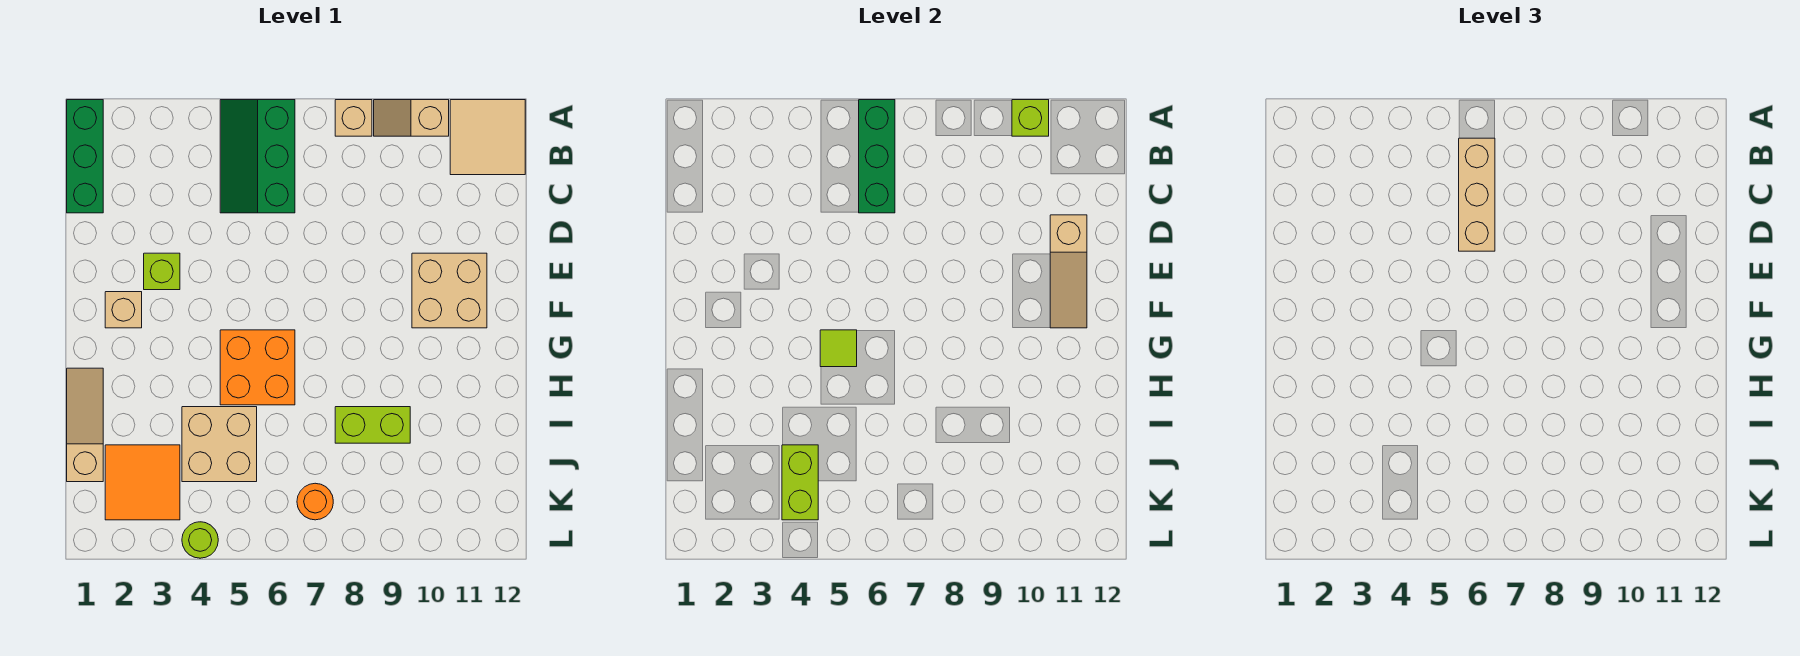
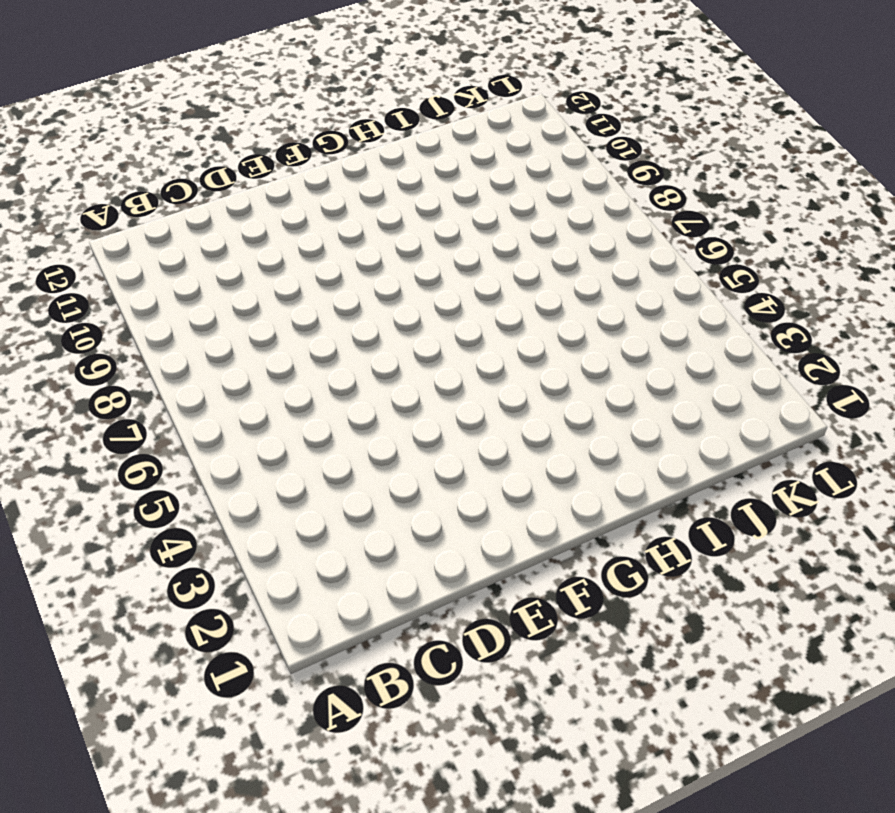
none -> green 1x3 brick [67,100,103,213]
none -> green 2x3 slope [220,100,295,213]
none -> tan 1x1 brick [335,100,372,136]

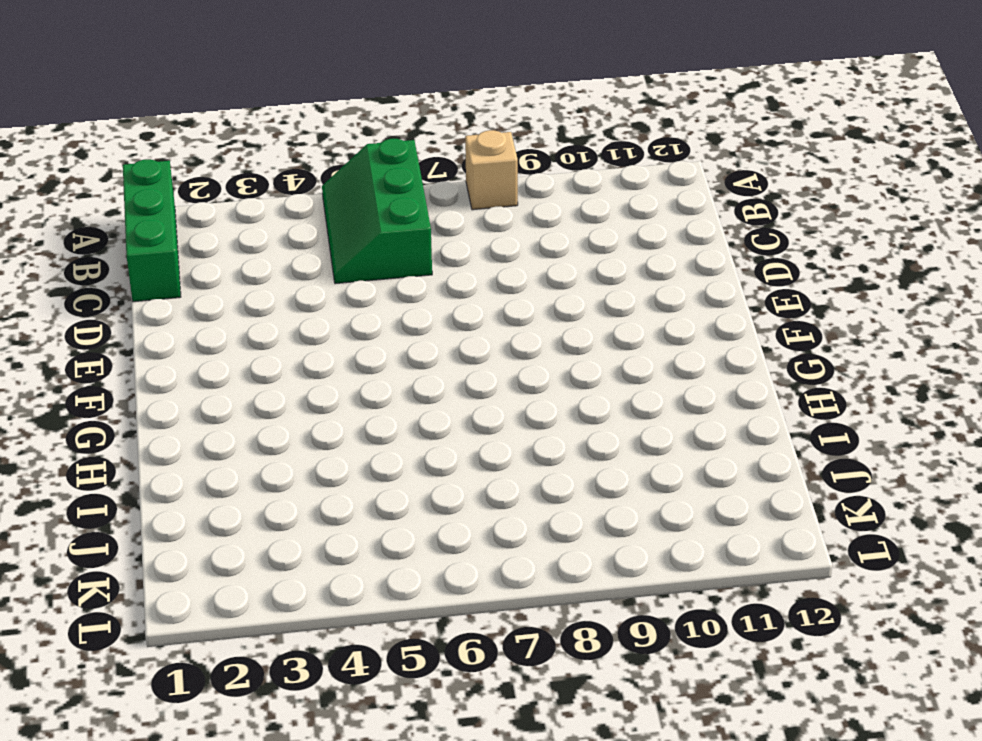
none -> tan 1x2 slope [374,100,449,136]
none -> tan 2x2 tile [450,100,525,175]
none -> lime 1x1 brick [144,253,180,290]

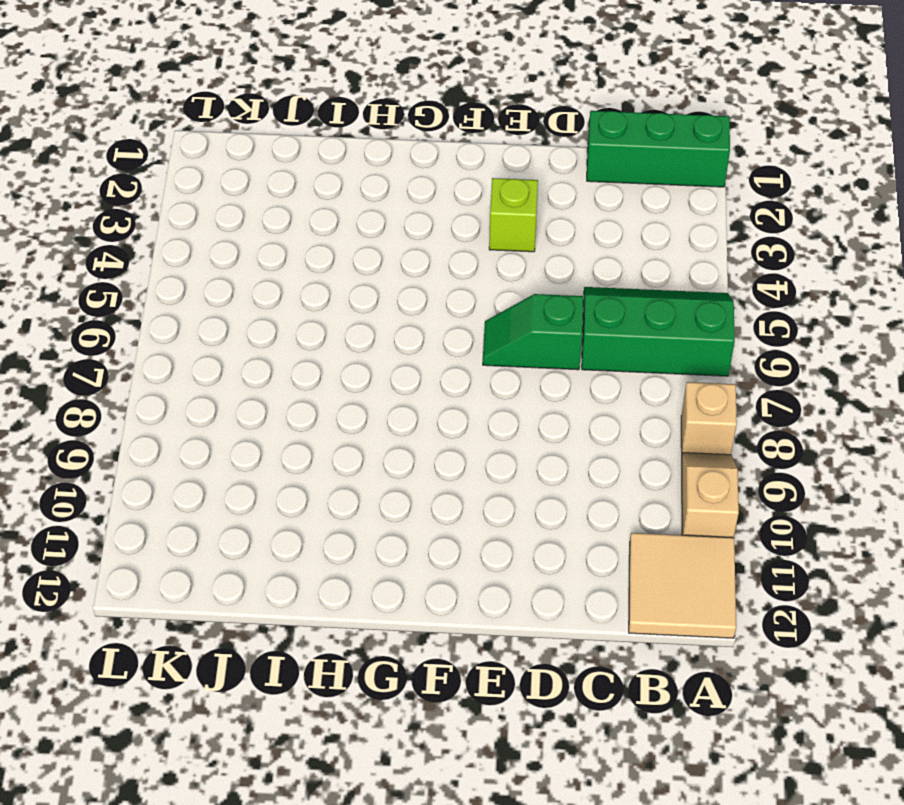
green 1x2 slope [483,294,583,370] -> none
none -> tan 2x2 brick [412,253,487,328]
none -> tan 1x1 brick [105,292,142,328]
none -> orange 2x2 brick [220,330,295,405]

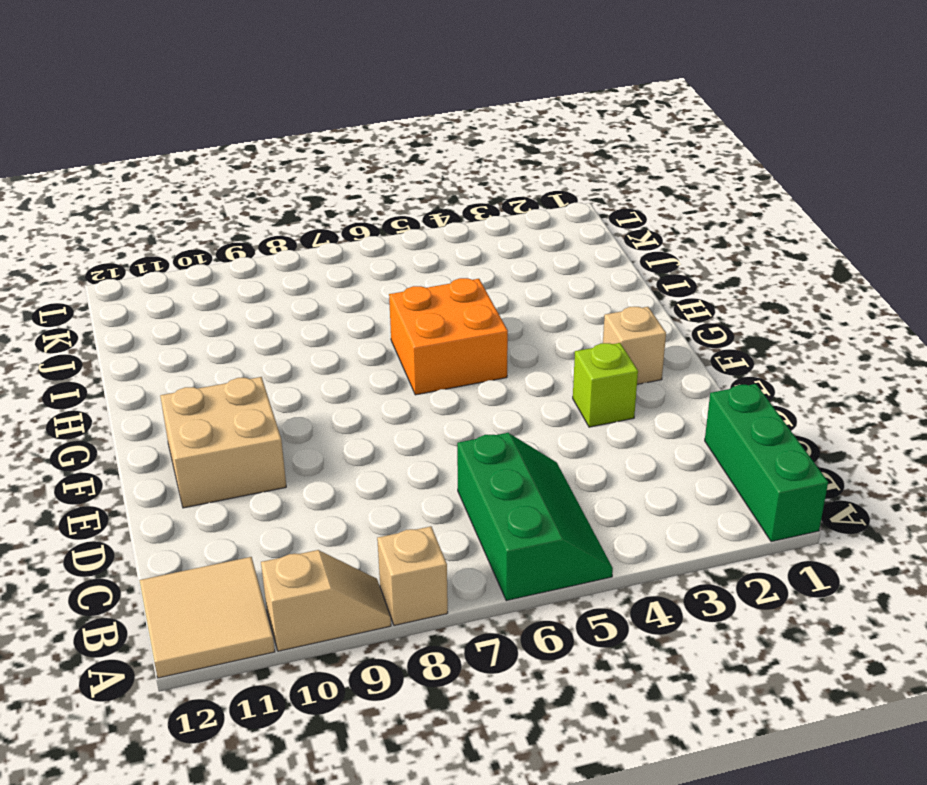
none -> tan 1x3 slope [67,368,103,482]
none -> tan 2x2 brick [182,407,257,482]
none -> lime 1x2 brick [335,407,410,443]

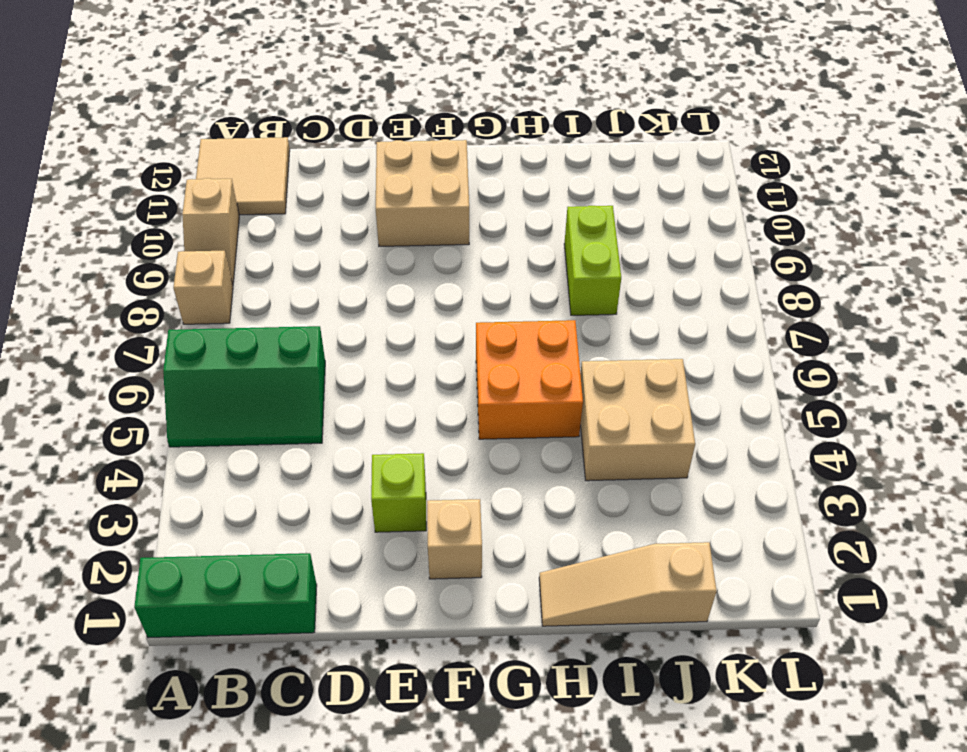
none -> orange 2x2 tile [105,445,180,520]
none -> orange 1x1 round brick [297,483,333,520]
none -> lime 1x1 round brick [182,522,218,558]

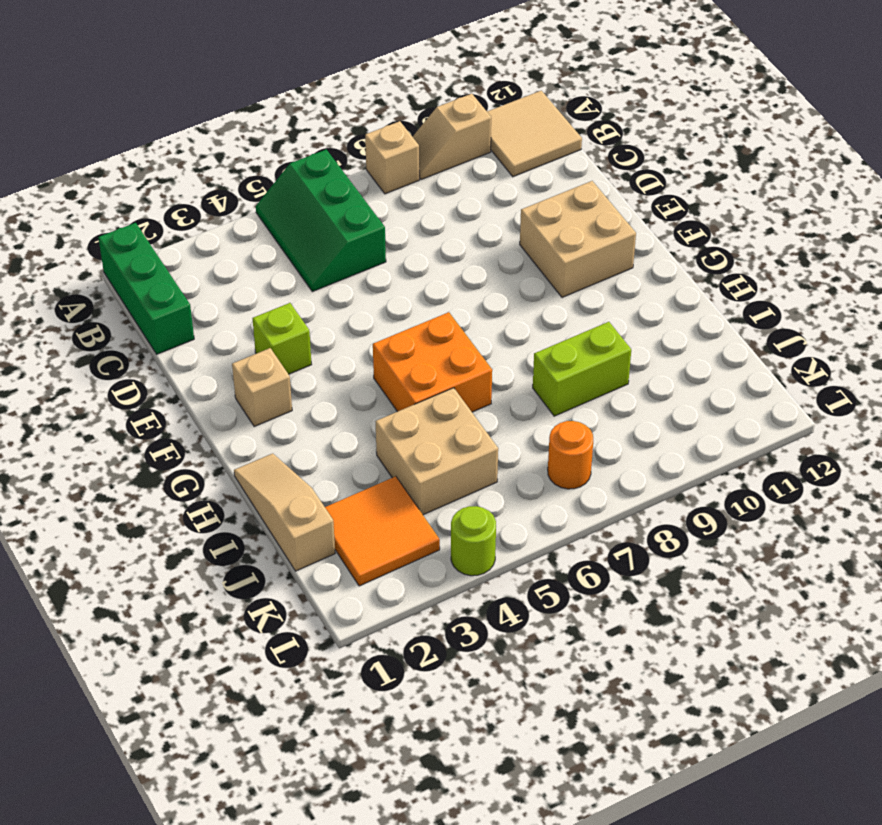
none -> green 1x3 brick [859,100,895,213]
none -> lime 1x1 brick [1012,100,1049,136]
none -> tan 1x3 slope [1050,215,1087,328]

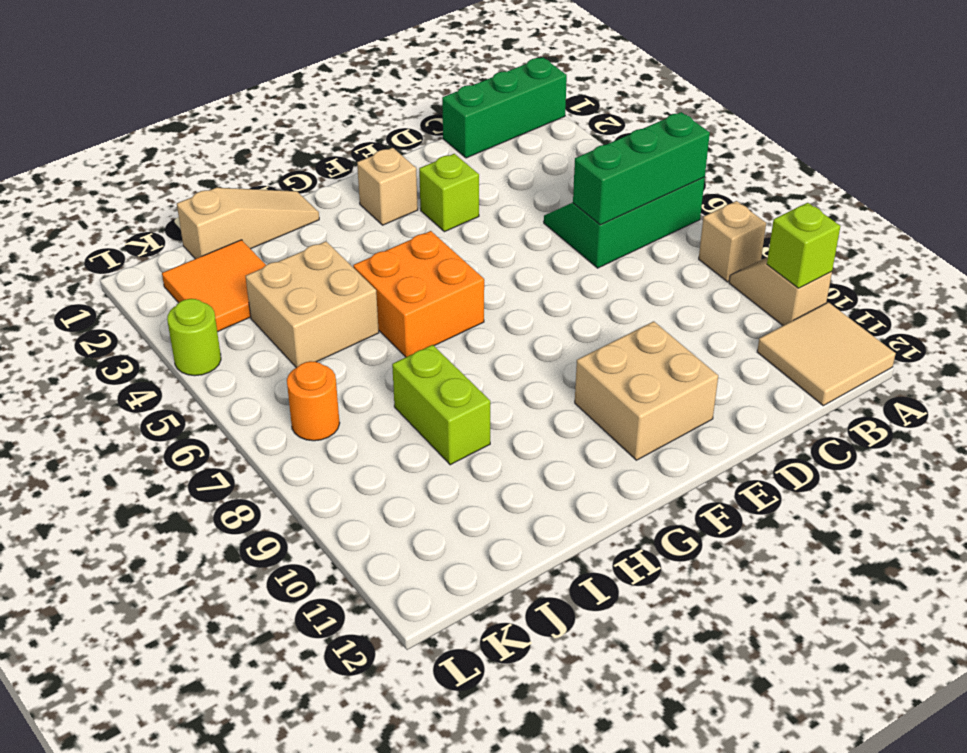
none -> tan 1x3 slope [1050,215,1087,328]
none -> lime 1x1 tile [820,330,857,367]
none -> lime 1x2 brick [782,445,818,520]

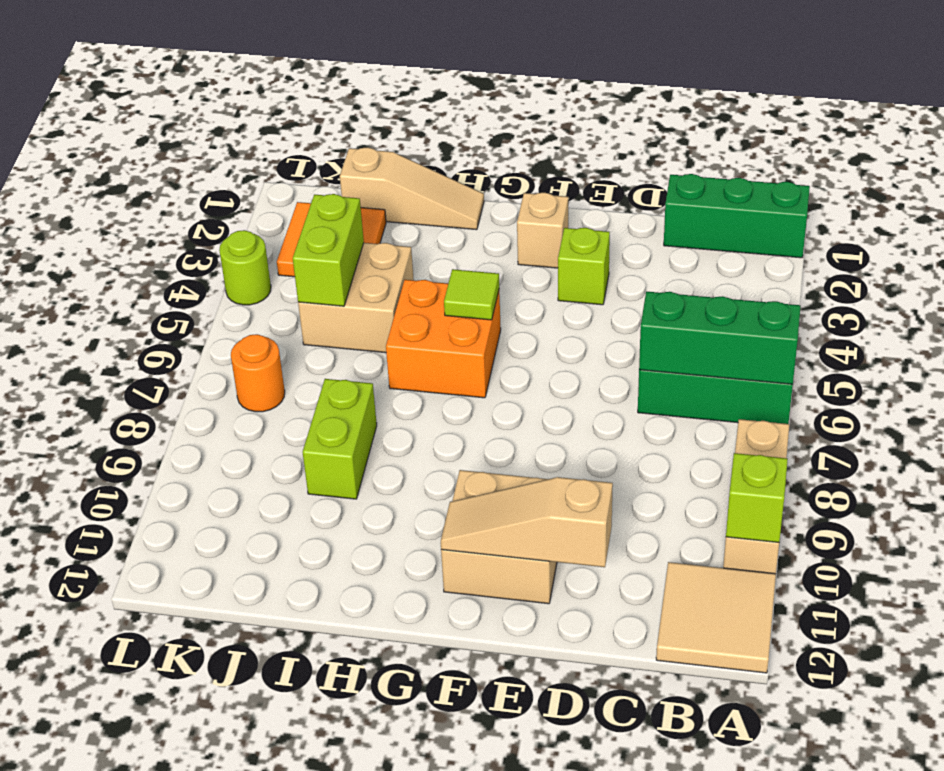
lime 1x2 brick [293,194,364,306] -> lime 1x2 brick turned to [782,445,818,520]
none -> tan 1x3 brick [1459,138,1495,251]

